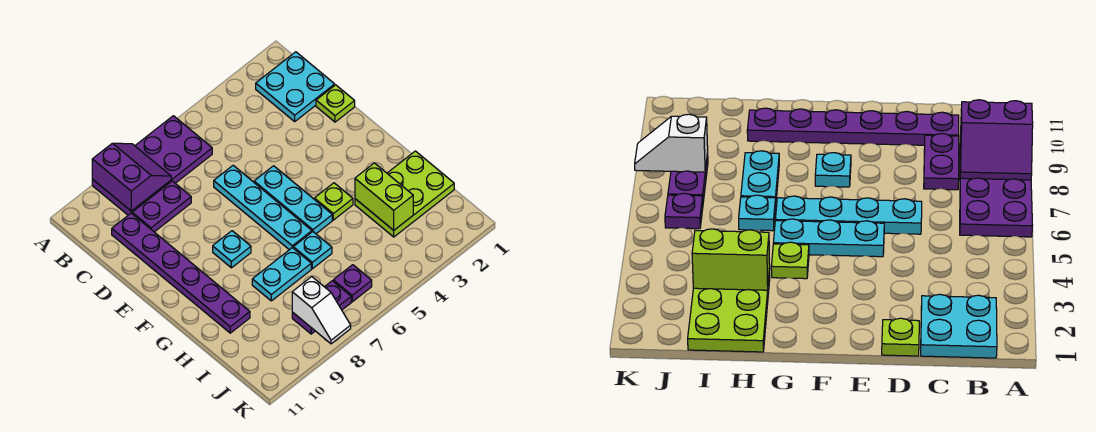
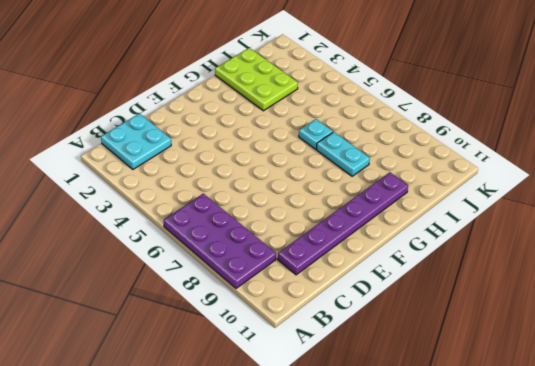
none -> purple 1x2 plate [132,181,191,232]
none -> lime 1x1 plate [316,85,355,122]
none -> cyan 1x4 plate [214,165,312,250]

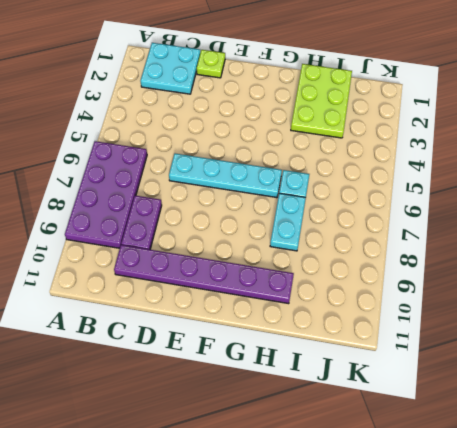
none -> cyan 1x3 plate [254,166,332,234]
none -> cyan 1x1 plate [213,231,251,268]
none -> lime 1x1 plate [314,183,353,220]

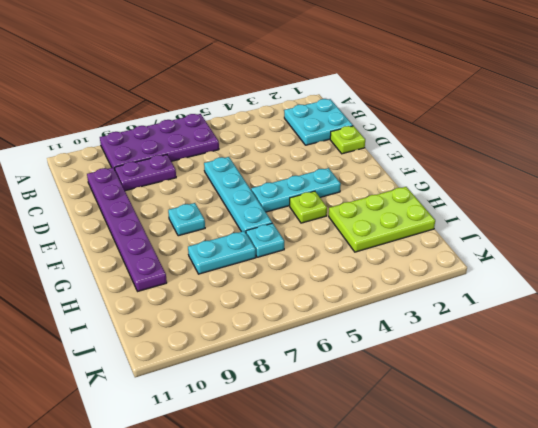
cyan 1x3 plate [251,168,341,212] -> cyan 1x3 plate turned to [254,166,332,234]
none -> purple 1x1 plate [333,265,372,302]
none -> purple 1x2 plate [292,281,351,334]
none -> purple 2x2 slope [92,143,171,211]

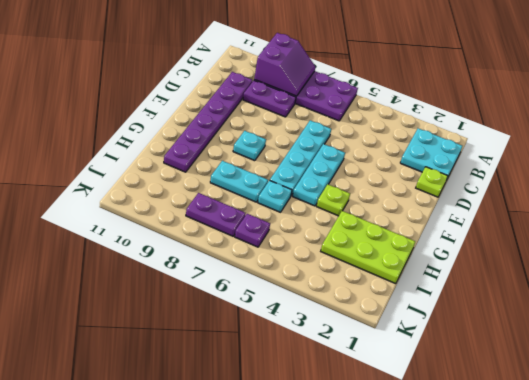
none -> lime 1x2 brick [355,163,413,230]
none -> white 1x2 slope [292,277,351,344]

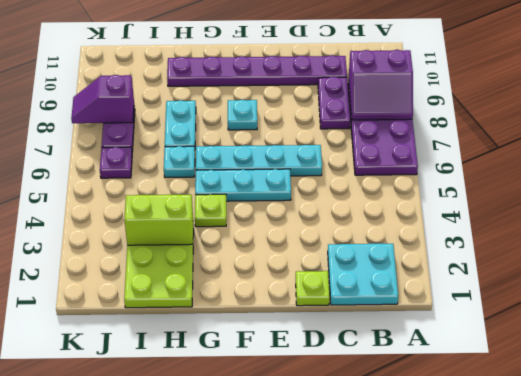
purple 1x2 slope [71,75,134,123] -> white 1x2 slope [292,277,351,344]

